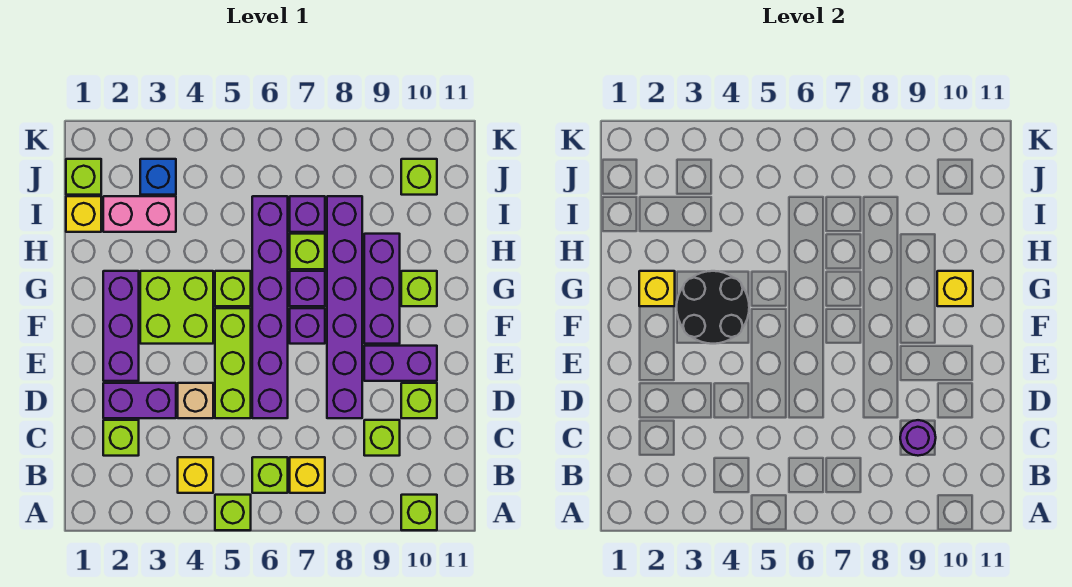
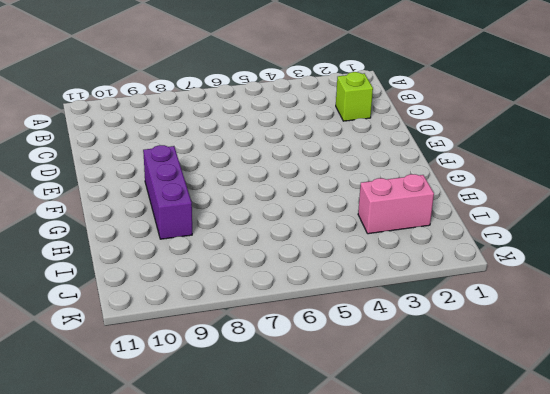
none -> lime 1x1 brick [215,495,251,530]
none -> lime 1x1 brick [401,495,437,530]
none -> yellow 1x1 brick [178,457,213,493]
none -> lime 1x1 brick [252,457,288,493]

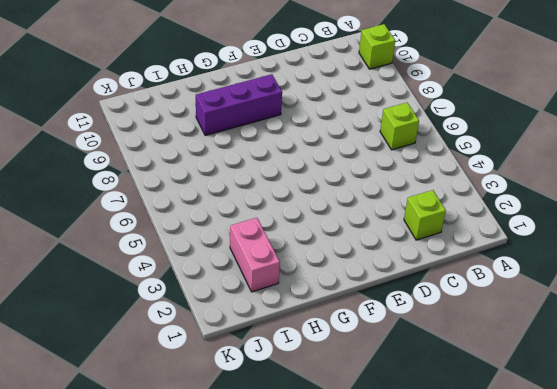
none -> lime 1x1 brick [215,495,251,530]
none -> yellow 1x1 brick [178,457,213,493]
none -> yellow 1x1 brick [290,457,325,493]
none -> lime 1x1 brick [364,420,400,456]

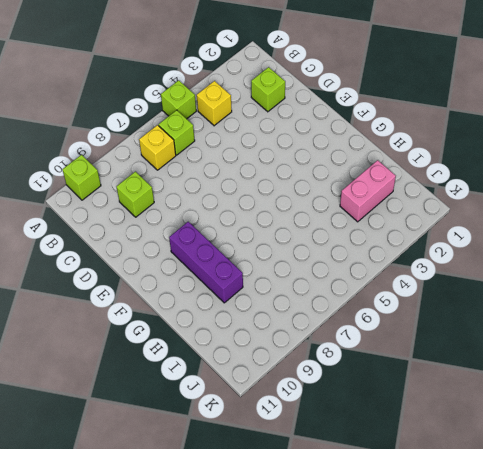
none -> purple 1x2 brick [103,383,176,418]
none -> tan 1x1 brick [178,383,213,418]
none -> lime 1x3 brick [215,308,251,418]
none -> purple 1x6 brick [252,196,288,418]

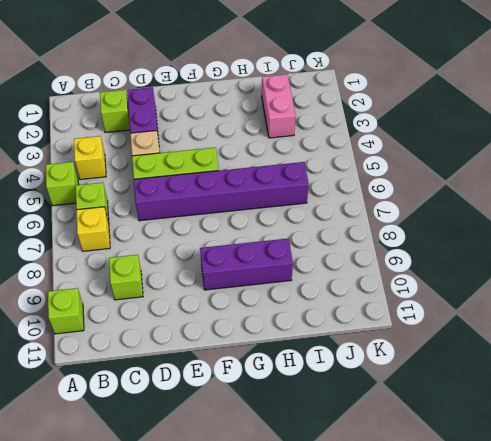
none -> purple 1x6 brick [327,196,362,418]
none -> lime 1x1 brick [401,383,437,418]
none -> purple 1x3 brick [103,271,139,381]
none -> purple 1x2 brick [364,346,437,381]

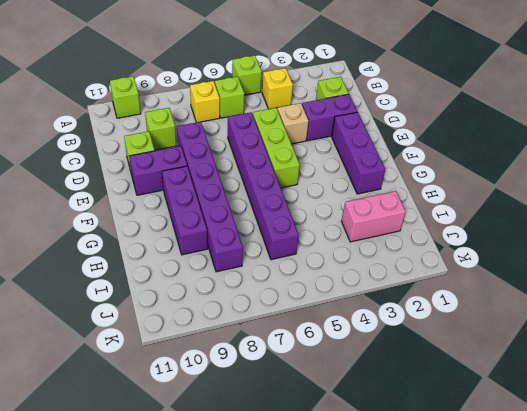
none -> lime 2x2 brick [140,271,213,344]
none -> purple 1x1 brick [290,308,325,344]
none -> lime 1x1 brick [215,271,251,306]
none -> purple 1x1 brick [290,271,325,306]

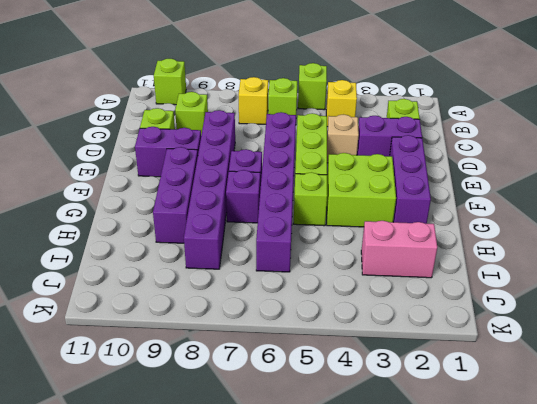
none -> lime 1x1 brick [401,271,437,306]
none -> lime 1x1 brick [290,234,325,269]
none -> yellow 1x1 brick [66,196,101,232]
none -> purple 1x1 brick [290,196,325,232]

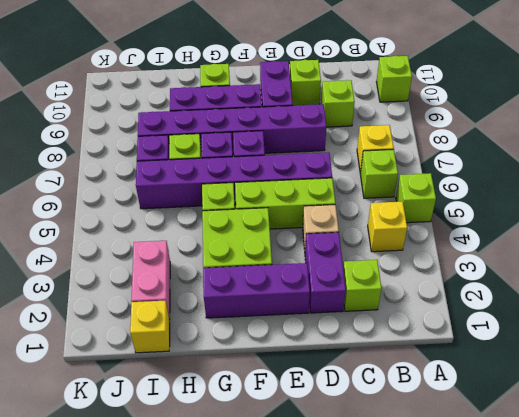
none -> lime 1x1 brick [66,159,101,195]
none -> blue 1x1 brick [140,159,176,195]
none -> lime 1x1 brick [401,159,437,195]
none -> purple 1x1 round brick [900,420,936,456]

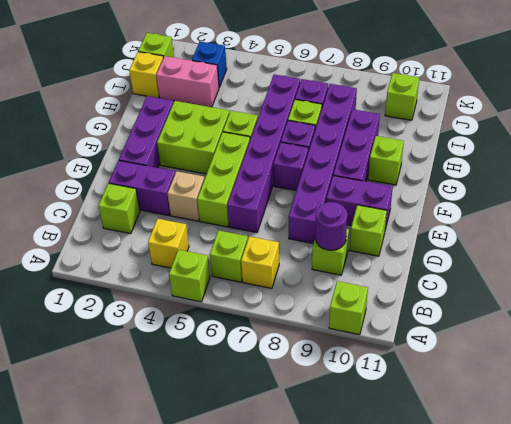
none -> black 2x2 round brick [676,271,749,344]
none -> yellow 1x1 brick [639,271,675,306]
none -> yellow 1x1 brick [937,271,973,306]

